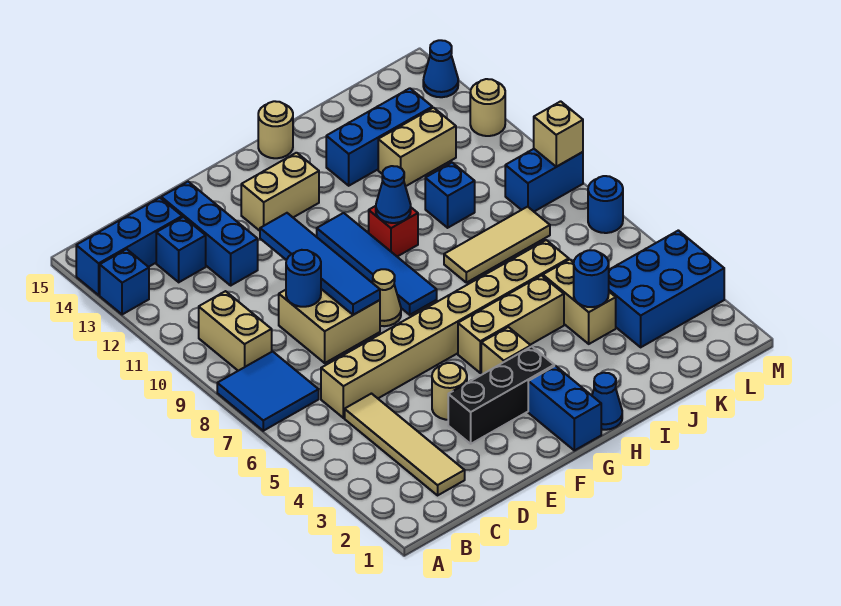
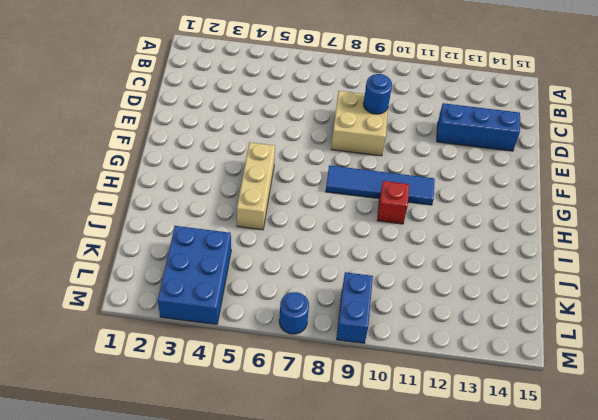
none -> blue 2x2 tile [217,352,319,431]
none -> blue 1x1 brick [100,249,149,315]
none -> blue 1x3 brick [76,198,182,295]
none -> tan 1x2 brick [199,291,272,371]

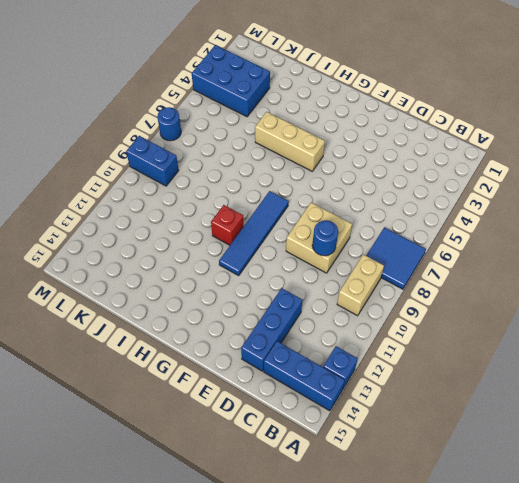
none -> tan 1x4 tile [345,394,465,495]
none -> tan 1x8 brick [321,240,569,418]
none -> blue 1x1 brick [156,217,206,282]
none -> black 1x3 brick [448,347,554,444]

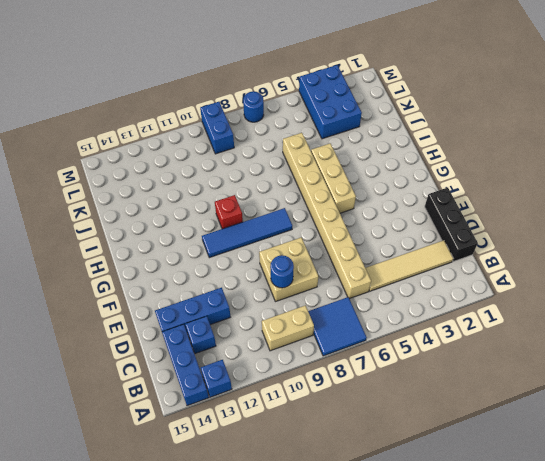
black 1x3 brick [425,188,478,262] -> black 1x3 brick moved to [448,347,554,444]
none -> tan 1x1 round brick [432,363,467,420]
none -> tan 1x1 cone [373,269,401,326]
none -> tan 1x2 brick [241,153,319,231]
none -> blue 1x2 brick [528,366,601,450]

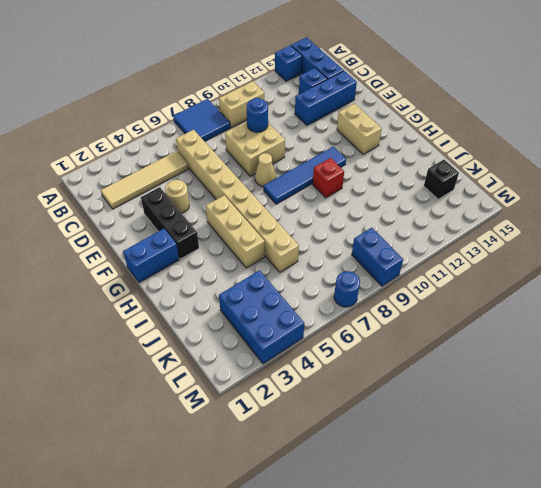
black 1x1 brick [424,160,459,199] -> none
none -> tan 1x1 brick [481,327,531,374]
none -> blue 1x1 cone [592,373,622,430]
none -> tan 1x1 round brick [258,101,293,158]
none -> tan 1x3 tile [444,207,550,283]

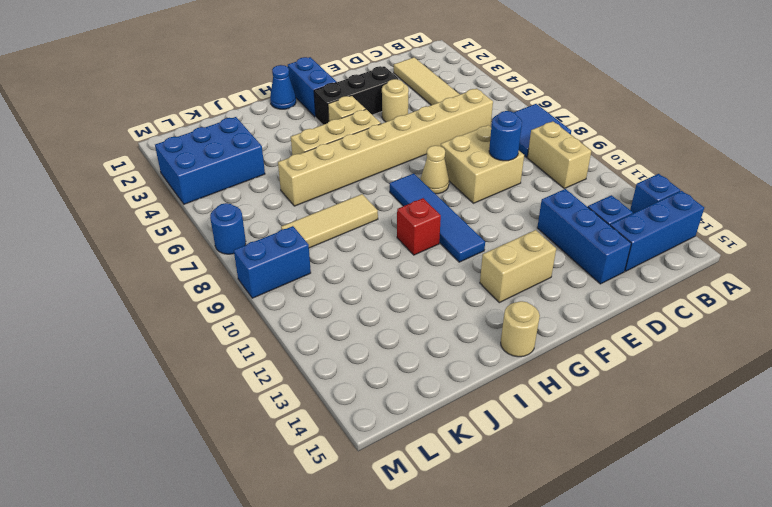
none -> blue 1x3 brick [326,88,432,186]
none -> tan 1x2 brick [543,259,616,344]
none -> blue 1x1 brick [425,163,475,228]
none -> tan 1x2 brick [378,108,456,186]

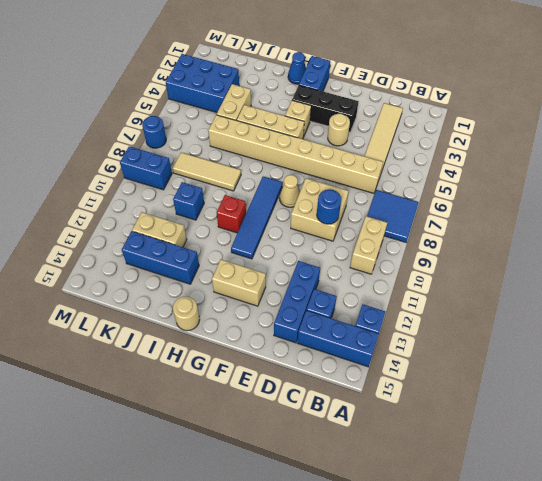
none -> tan 1x1 round brick [470,79,505,136]
none -> blue 1x1 cone [423,40,458,97]
none -> blue 1x4 tile [260,213,380,315]
none -> blue 1x1 cone [376,166,411,223]

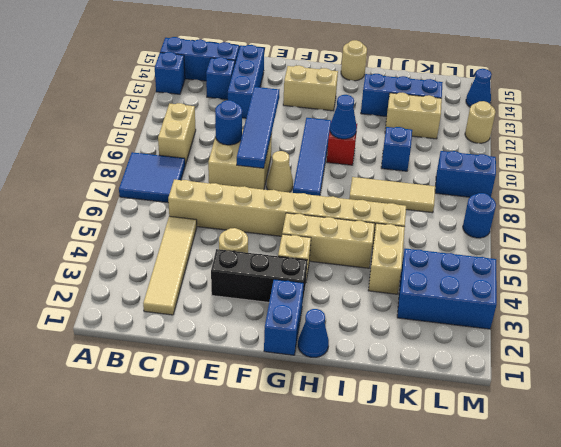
none -> blue 1x1 round brick [574,250,609,307]
none -> tan 1x1 brick [534,101,583,167]

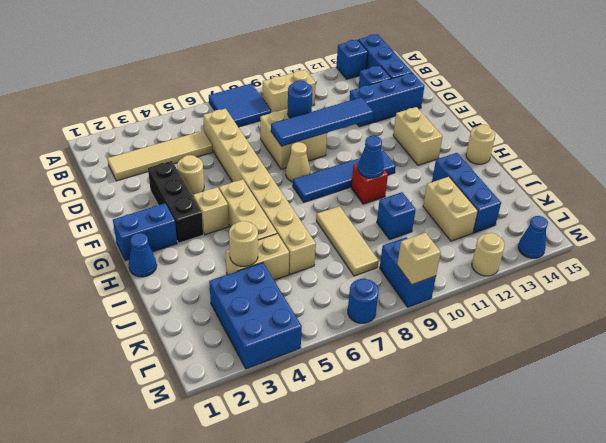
tan 1x1 round brick [229,221,258,266] -> blue 1x1 round brick [574,250,609,307]

